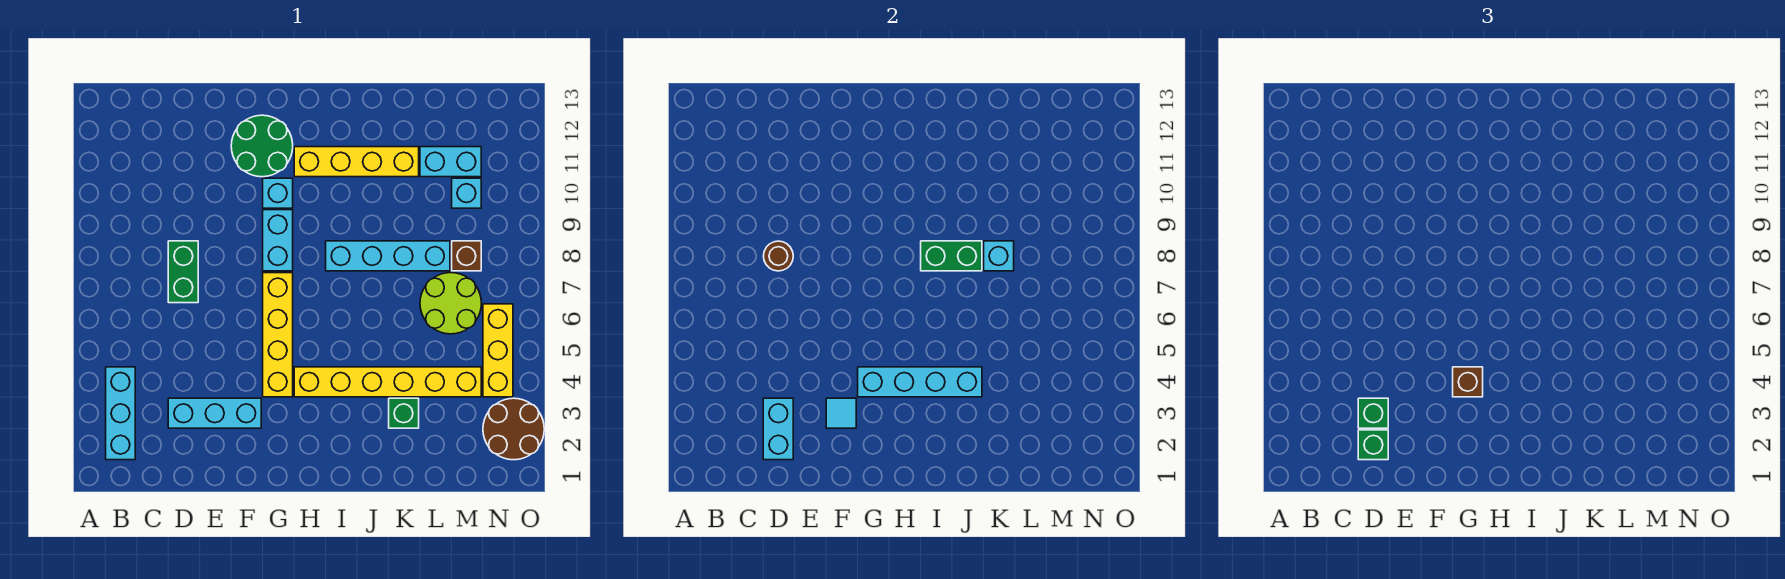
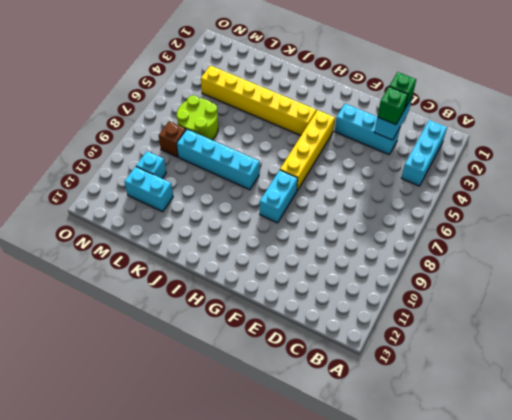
none -> green 1x2 brick [168,241,198,303]
none -> green 2x2 round brick [231,115,293,177]
none -> cyan 1x1 brick [263,178,293,208]

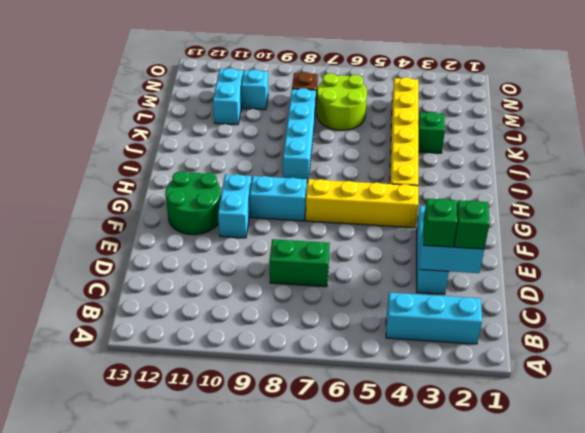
cyan 1x2 brick [218,174,252,238] -> cyan 1x1 brick [263,178,293,208]
none -> yellow 1x4 brick [294,147,419,177]
none -> brown 2x2 round brick [483,398,544,460]
none -> yellow 1x3 brick [483,304,513,397]

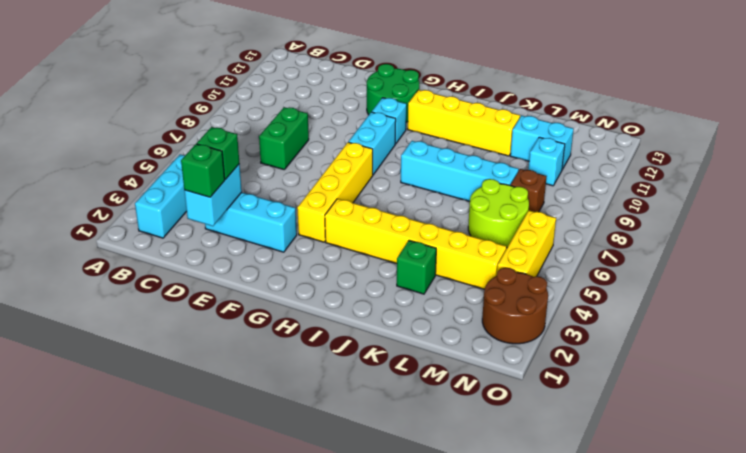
none -> brown 1x1 round brick [764,241,793,271]
none -> cyan 1x1 tile [826,398,856,428]
none -> cyan 1x4 brick [858,367,982,397]

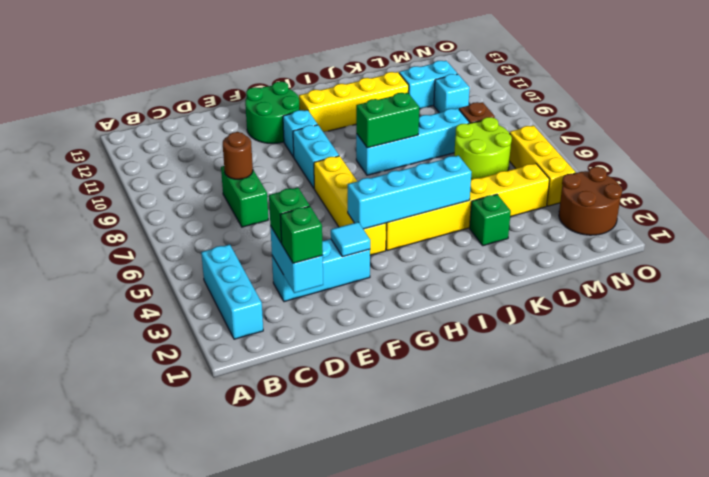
none -> cyan 1x1 brick [984,241,1014,271]
none -> brown 1x1 brick [1453,367,1483,397]

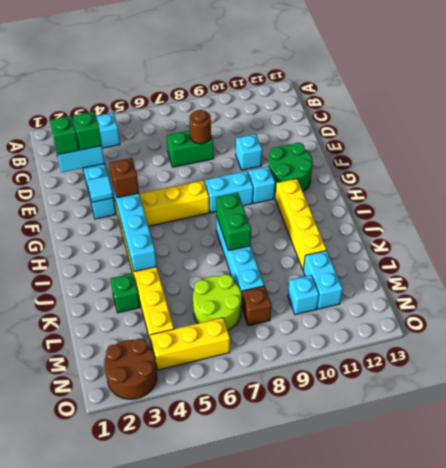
cyan 1x1 brick [236,134,262,170] -> cyan 1x1 brick moved to [984,241,1014,271]

